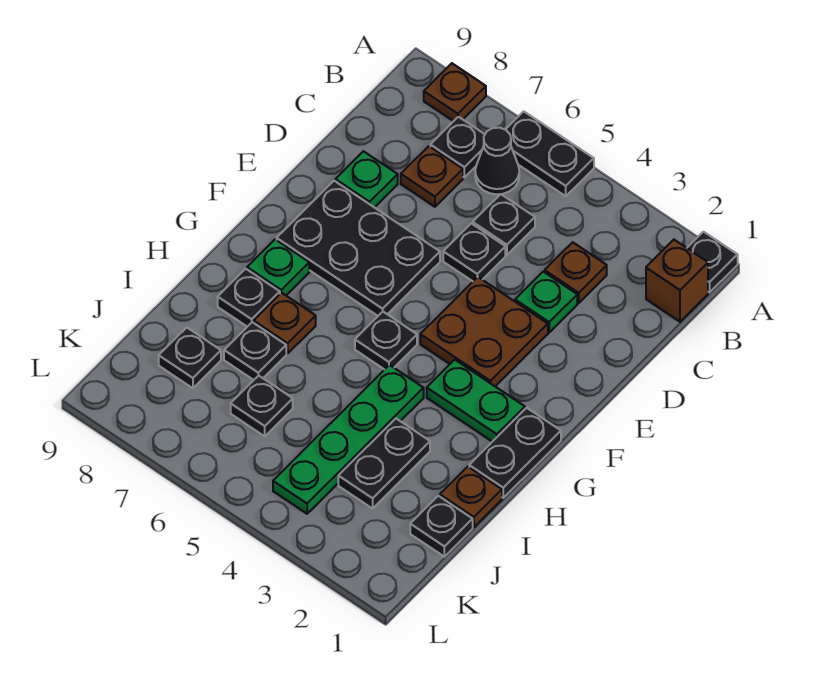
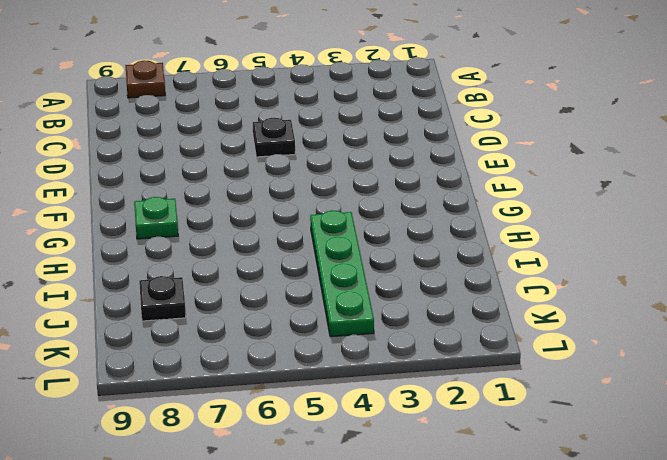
none -> black 1x1 plate [687,232,738,292]
none -> black 1x2 plate [505,111,594,196]
none -> brown 1x1 brick [646,240,708,322]

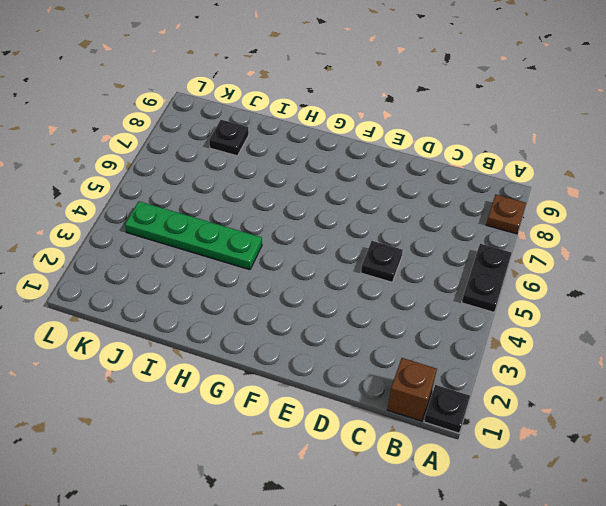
none -> black 1x1 cone [475,128,519,194]
none -> black 1x1 plate [430,117,485,177]
none -> brown 1x1 plate [545,242,607,303]

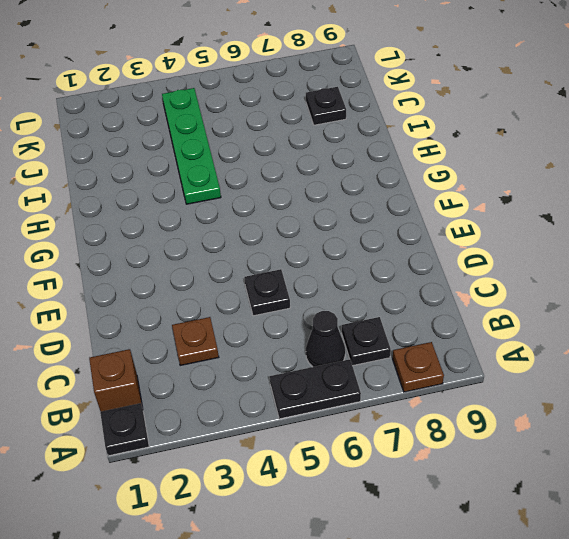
none -> black 1x1 plate [473,194,535,255]
none -> brown 1x1 plate [401,146,463,207]
none -> green 1x1 plate [515,272,577,332]

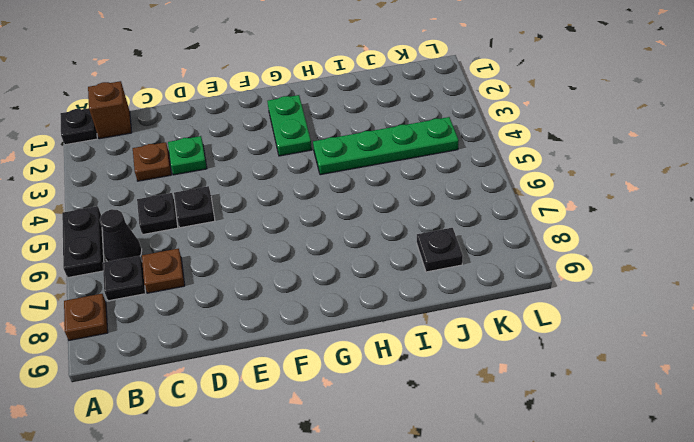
none -> green 1x1 plate [335,151,398,208]
none -> brown 2x2 plate [420,277,548,386]
none -> black 2x3 plate [277,181,440,316]

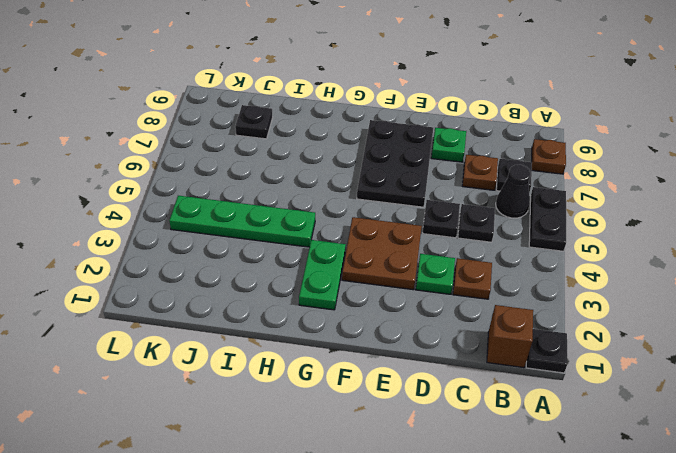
none -> black 1x2 plate [469,408,561,498]
none -> black 1x1 plate [355,312,417,370]
none -> green 1x1 plate [247,239,309,295]

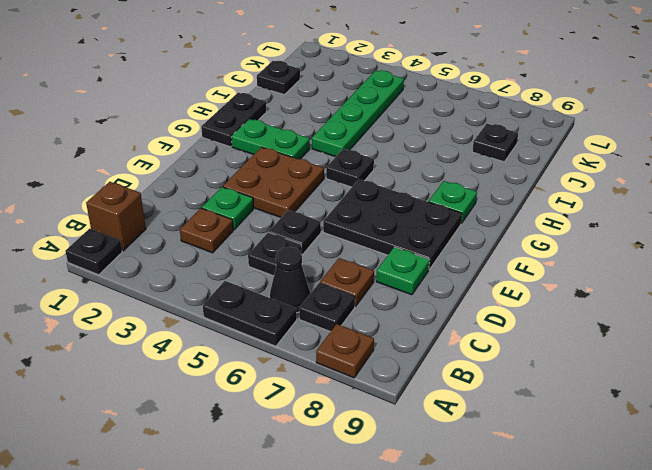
none -> brown 1x1 plate [254,293,316,353]
none -> black 1x1 plate [218,269,280,327]
none -> brown 1x1 plate [440,467,502,527]

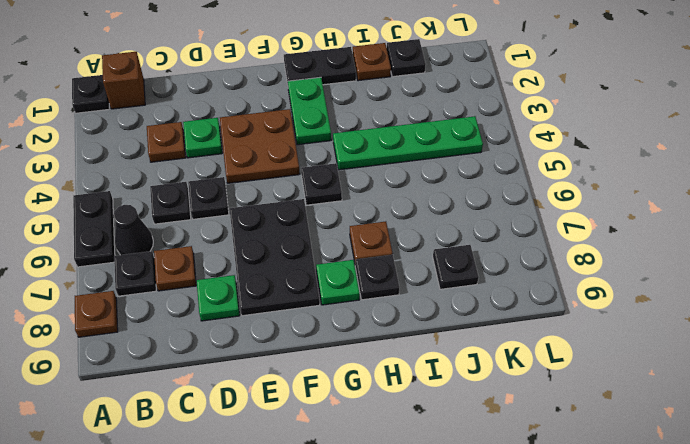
none -> black 1x2 plate [338,419,430,509]
none -> black 1x1 plate [224,322,286,380]
none -> black 1x1 plate [231,376,293,436]

